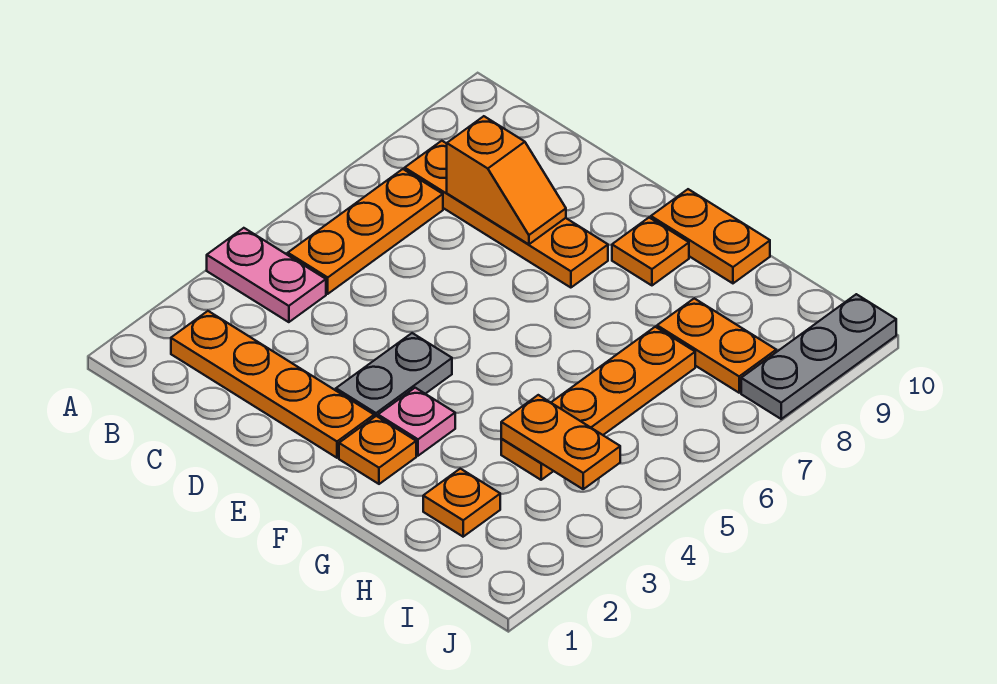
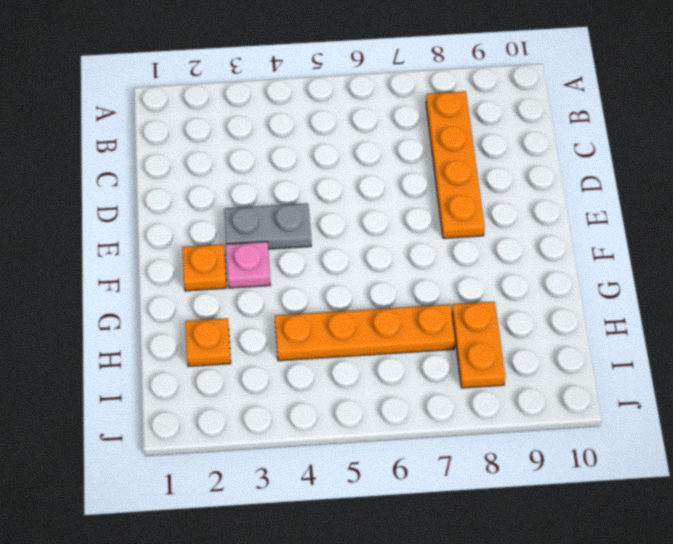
none -> pink 1x2 plate [207,228,326,322]
none -> orange 1x4 plate [171,311,374,458]
none -> orange 1x3 plate [288,169,443,294]

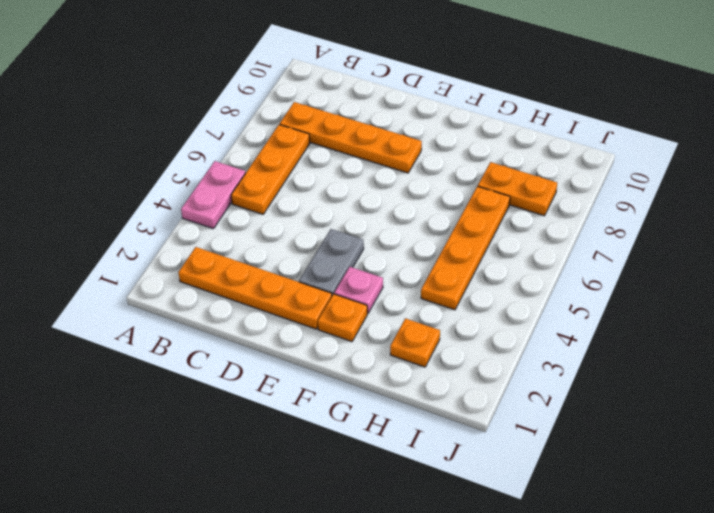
pink 1x2 plate [181,161,245,228] -> pink 1x2 plate turned to [207,228,326,322]
none -> orange 1x1 plate [612,218,689,285]
none -> orange 1x2 plate [651,189,770,283]
none -> grey 1x3 plate [741,294,896,419]

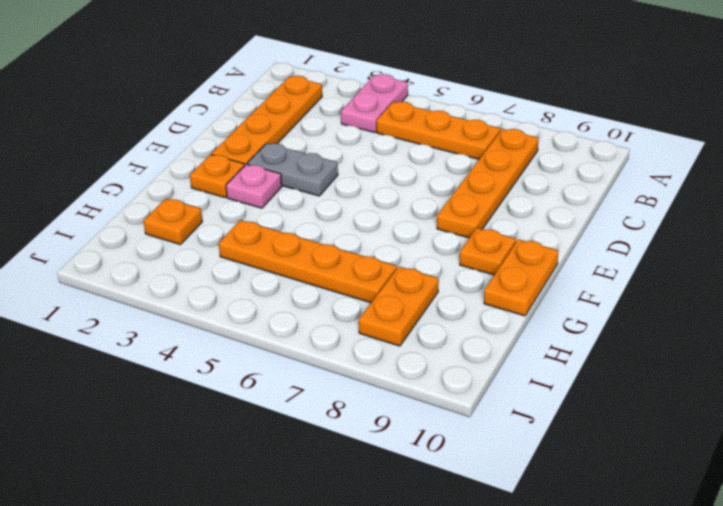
none -> grey 1x3 plate [741,294,896,419]
none -> orange 1x2 slope [447,116,566,244]
none -> orange 1x2 plate [501,395,620,489]

